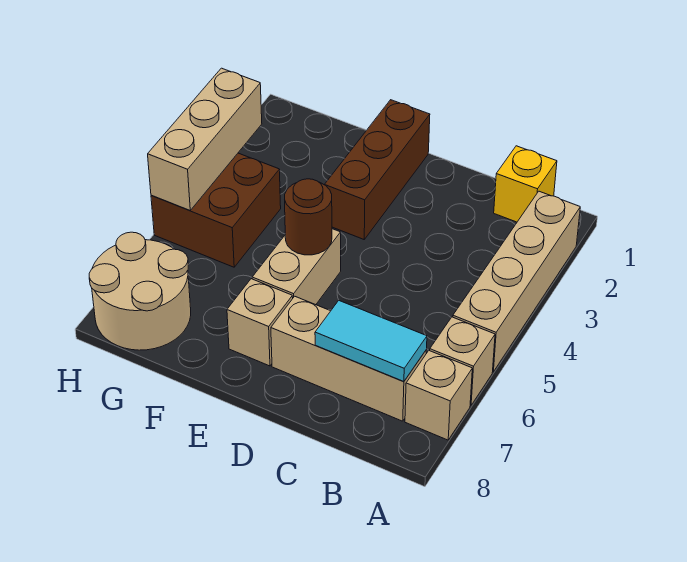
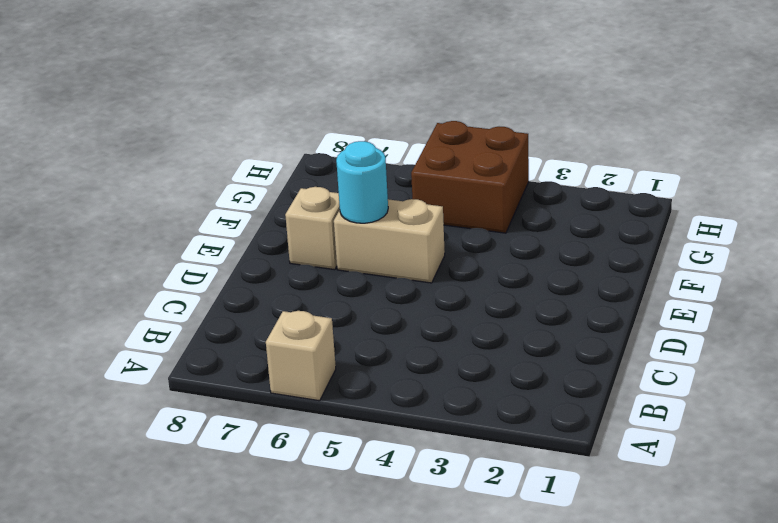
cyan 1x1 round brick [336,141,388,223] -> none
none -> tan 1x4 brick [453,191,580,372]
none -> tan 1x1 brick [405,351,472,440]
none -> yellow 1x1 brick [494,146,557,222]

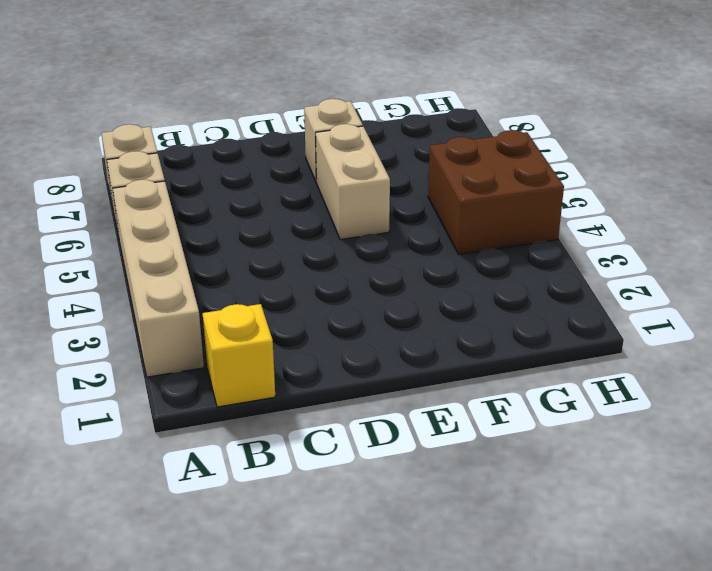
none -> tan 1x3 brick [271,296,426,421]
none -> brown 1x3 brick [324,100,430,239]
none -> tan 2x2 round brick [89,232,191,350]

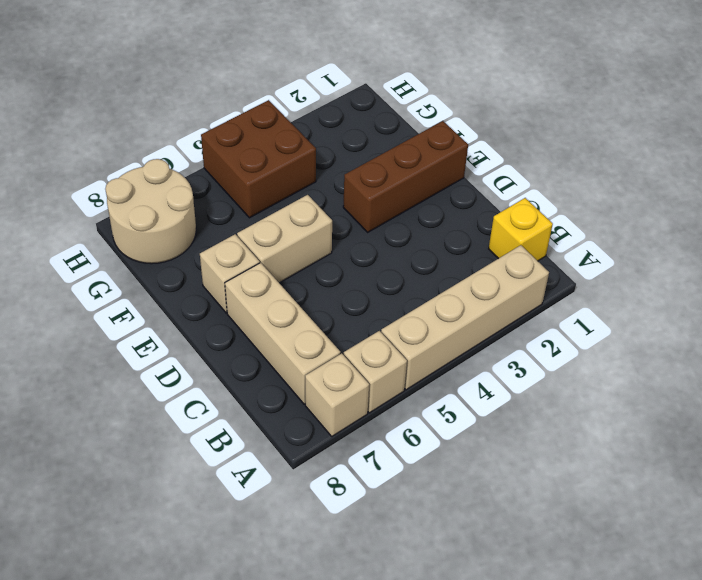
none -> cyan 1x2 tile [315,301,427,381]
none -> brown 1x1 round brick [285,179,332,255]
none -> tan 1x3 brick [148,68,262,210]

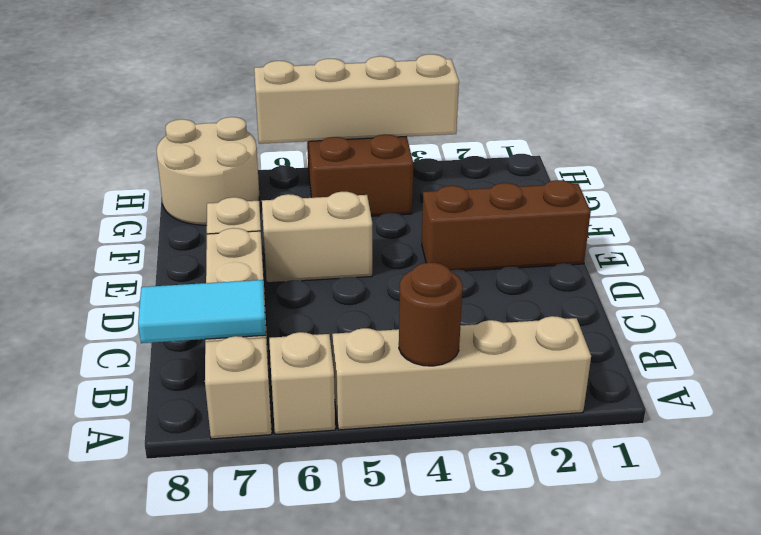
brown 1x1 round brick [399,262,463,366] -> brown 1x1 round brick moved to [285,179,332,255]
cyan 1x2 tile [138,280,266,343] -> cyan 1x2 tile turned to [315,301,427,381]
tan 1x4 brick [254,54,459,144] -> tan 1x3 brick [148,68,262,210]
none -> yellow 1x1 brick [494,146,557,222]

